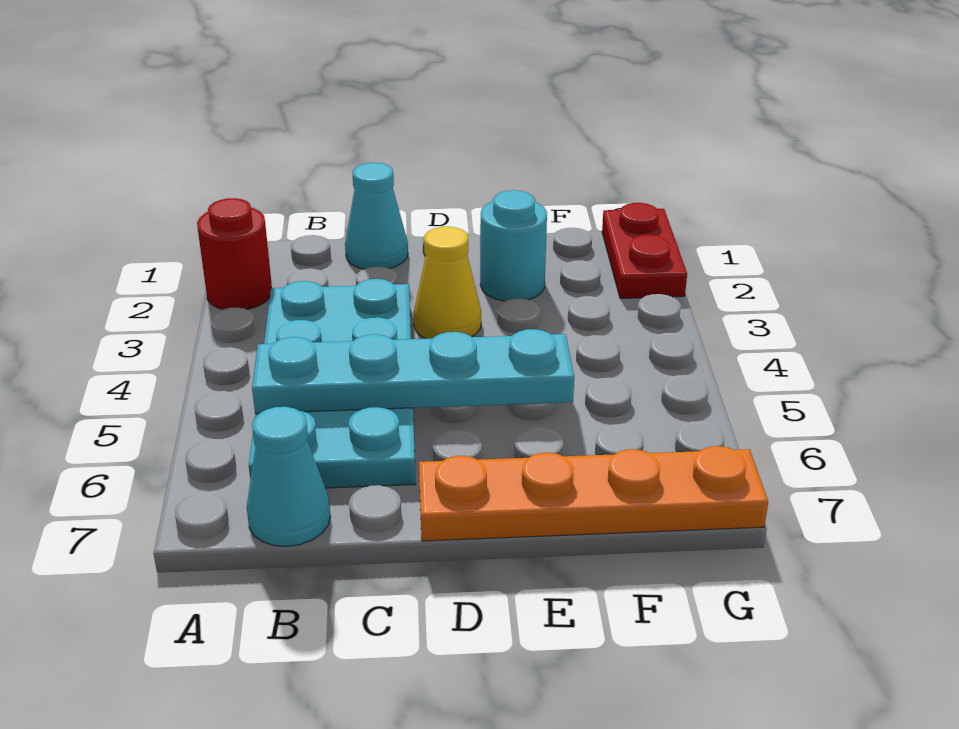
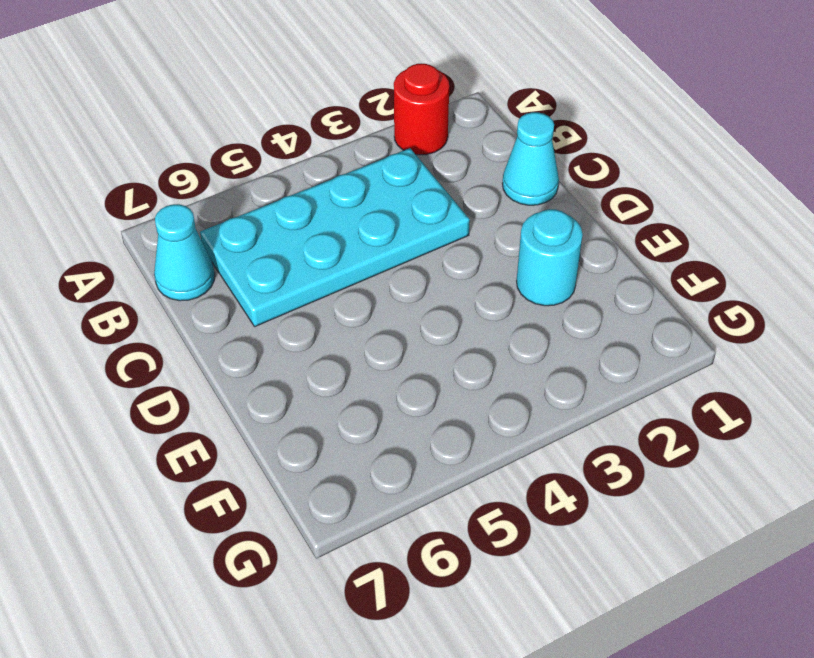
none -> yellow 1x1 cone [414,227,481,339]
none -> orange 1x4 plate [419,446,768,541]

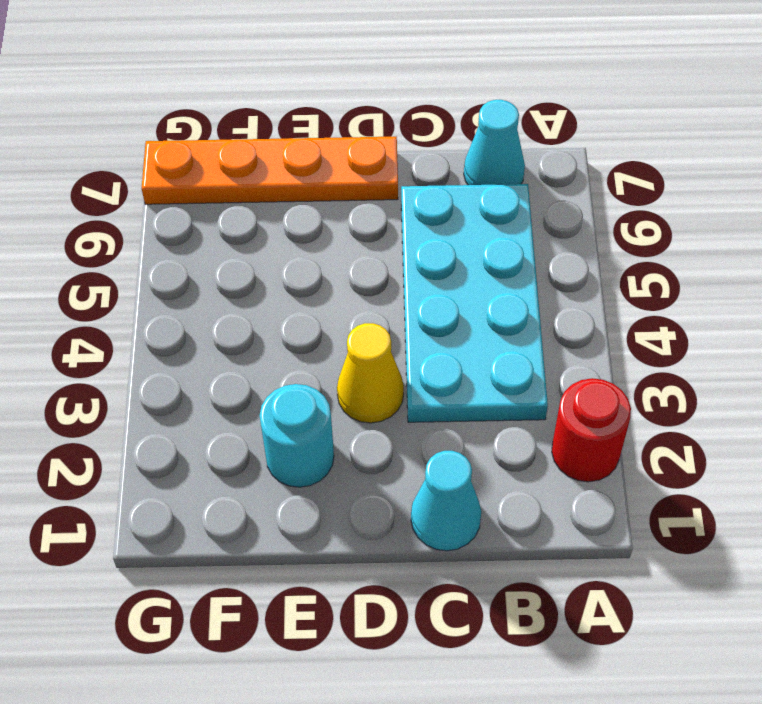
none -> red 1x2 plate [602,203,687,299]
none -> cyan 1x4 plate [252,329,574,413]

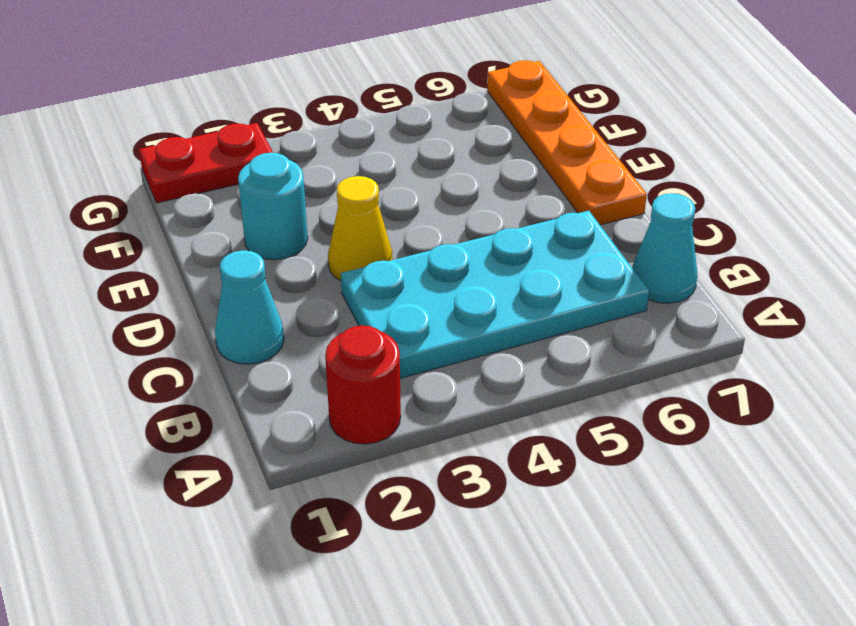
none -> cyan 1x4 plate [252,329,574,413]

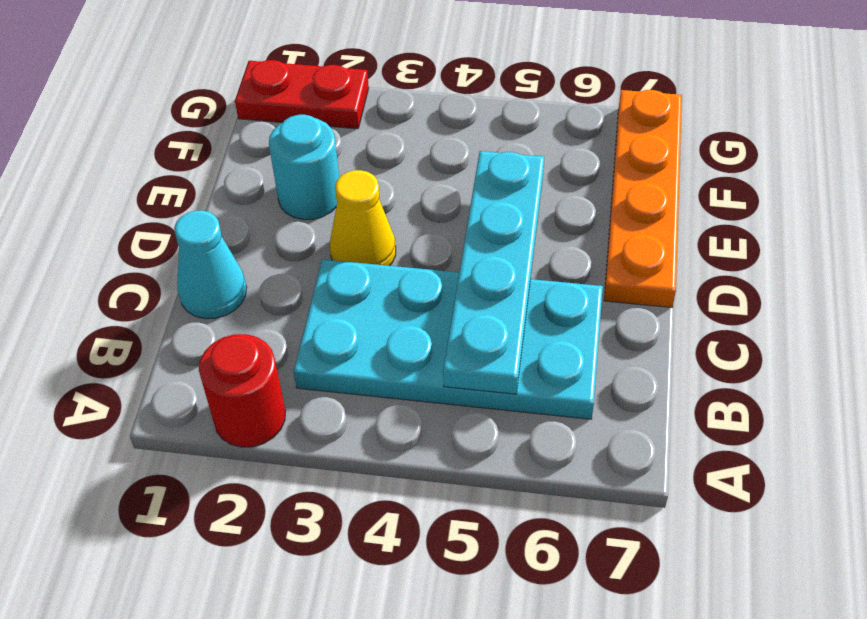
none -> cyan 1x1 cone [247,407,331,546]

